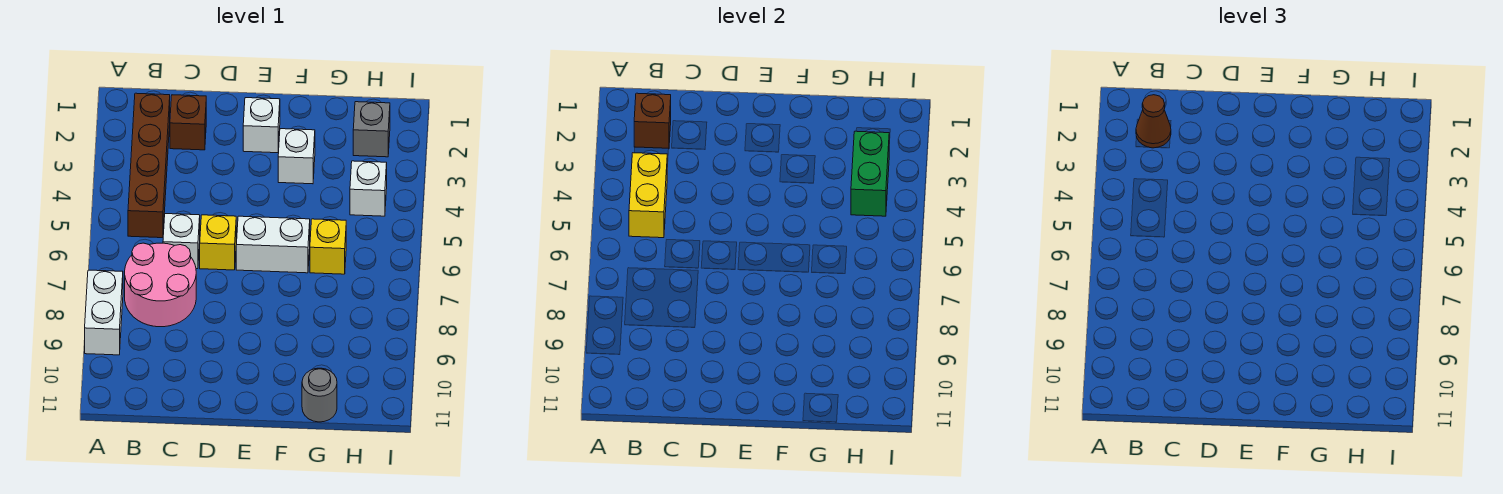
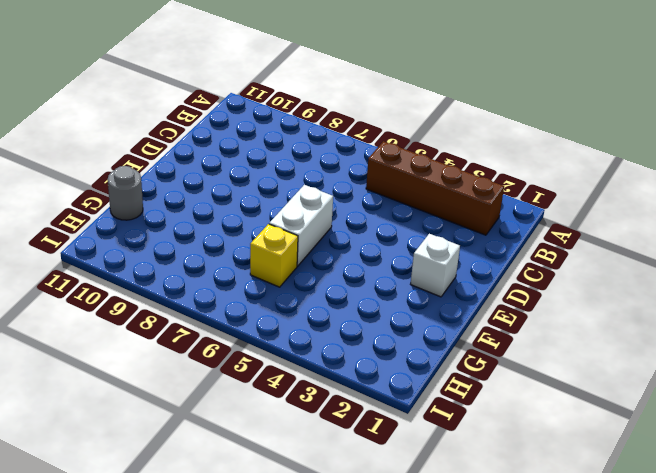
none -> white 1x2 brick [85,270,123,355]
none -> pink 2x2 round brick [125,243,196,327]
none -> brown 1x1 brick [170,95,206,150]

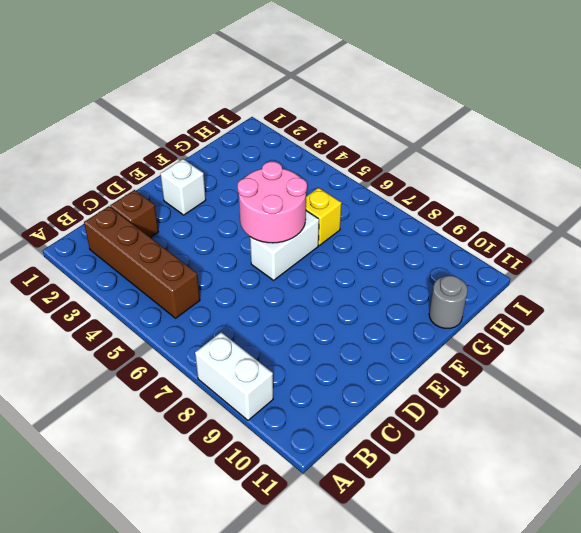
pink 2x2 round brick [238,162,307,243] -> pink 2x2 round brick moved to [125,243,196,327]
none -> white 1x1 brick [163,214,200,269]
none -> yellow 1x1 brick [200,215,236,270]
none -> white 1x1 brick [278,129,315,184]

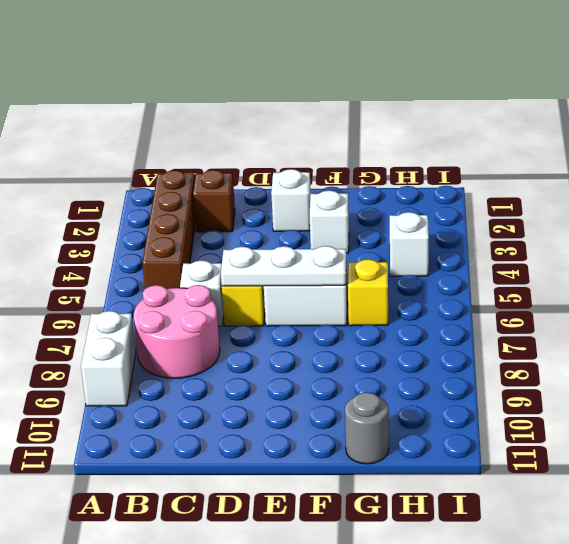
white 1x3 plate [221,246,346,286] -> none
none -> grey 1x1 brick [353,102,390,157]
none -> brown 1x1 brick [634,93,671,148]
none -> yellow 1x2 brick [629,153,667,238]

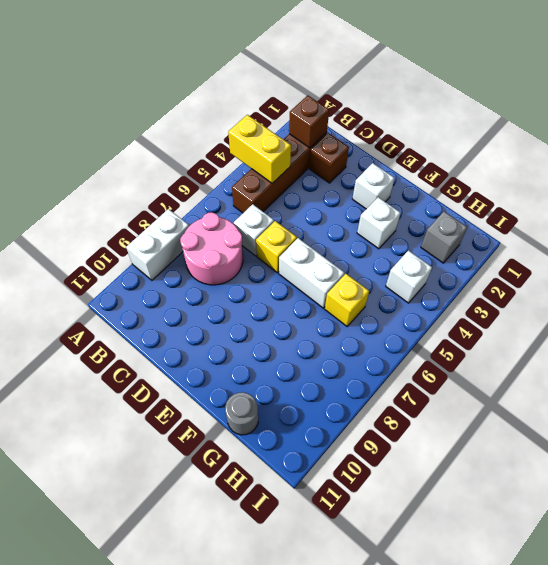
yellow 1x2 brick [228,115,291,183] -> yellow 1x2 brick turned to [629,153,667,238]
none -> green 1x2 brick [851,131,889,216]
none -> brown 1x1 cone [1136,95,1171,148]

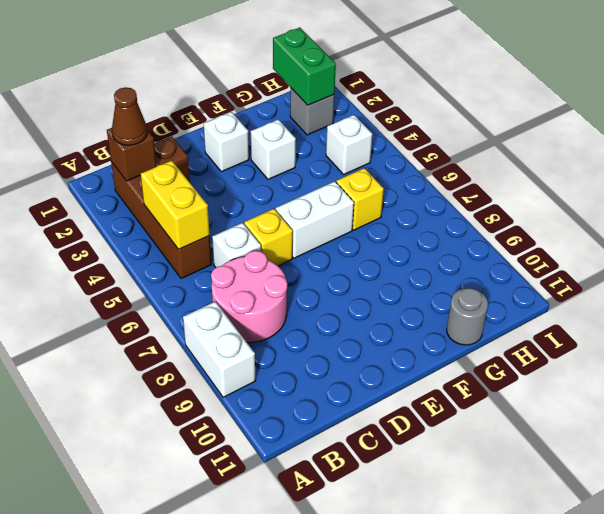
green 1x2 brick [273,28,336,105] -> green 1x2 brick moved to [851,131,889,216]

